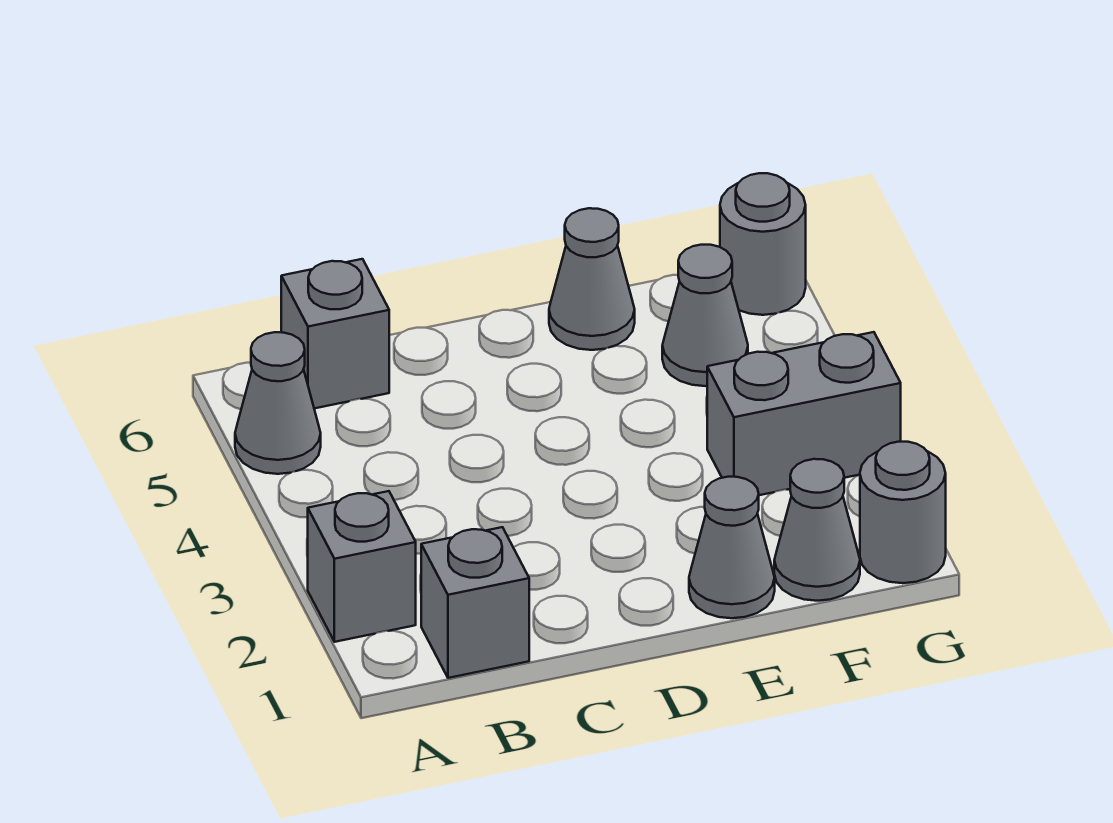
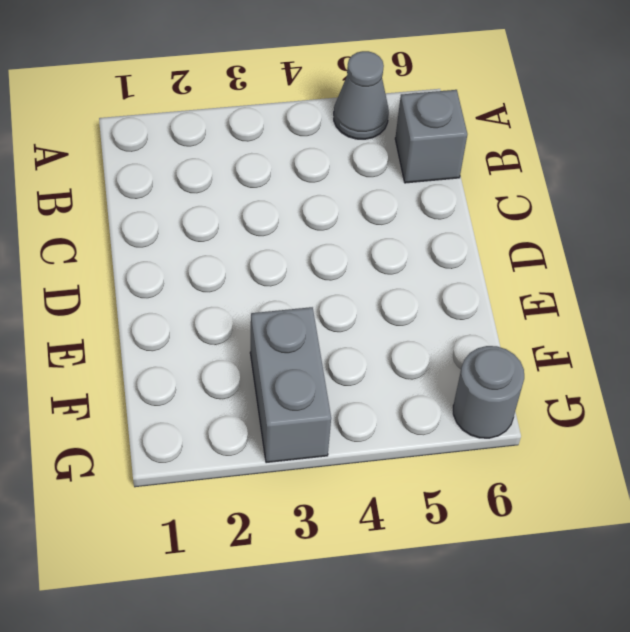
none -> grey 1x1 brick [308,491,416,642]
none -> grey 1x1 brick [421,527,529,678]

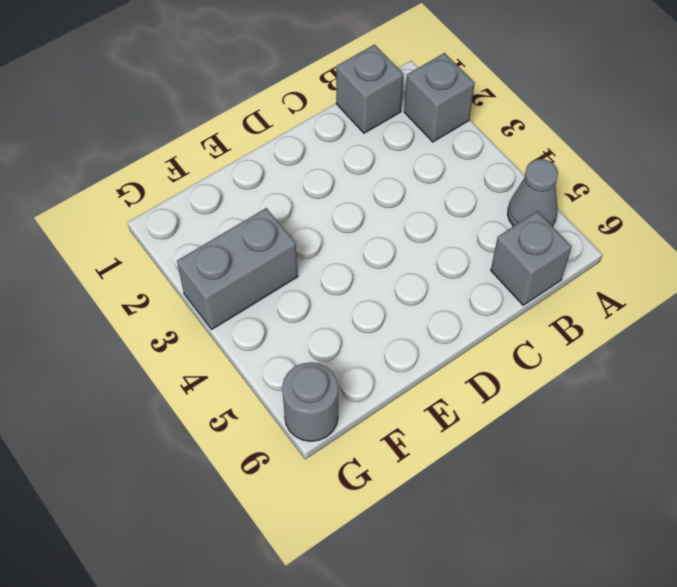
none -> grey 1x1 cone [689,477,775,618]
none -> grey 1x1 cone [549,208,635,350]

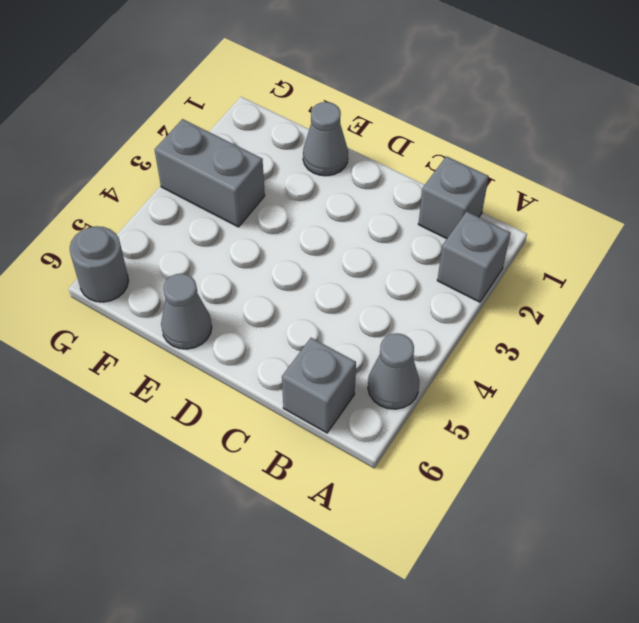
none -> grey 1x1 cone [774,459,860,601]
none -> grey 1x1 cone [662,245,748,386]

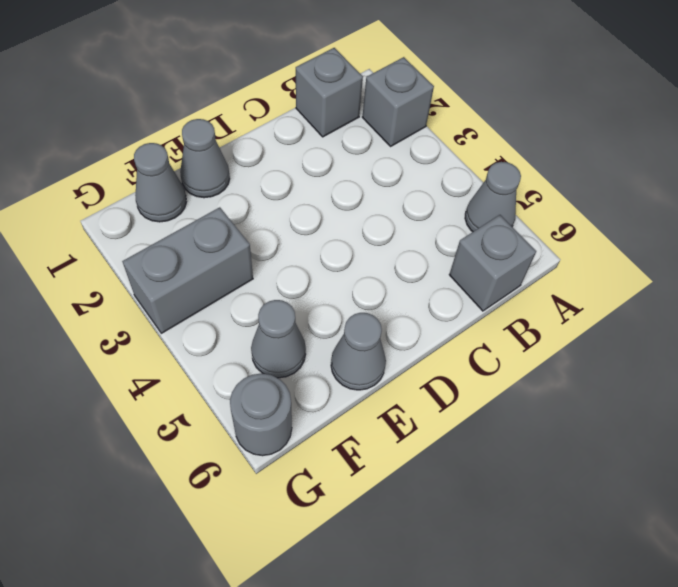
none -> grey 1x1 round brick [860,442,946,583]

